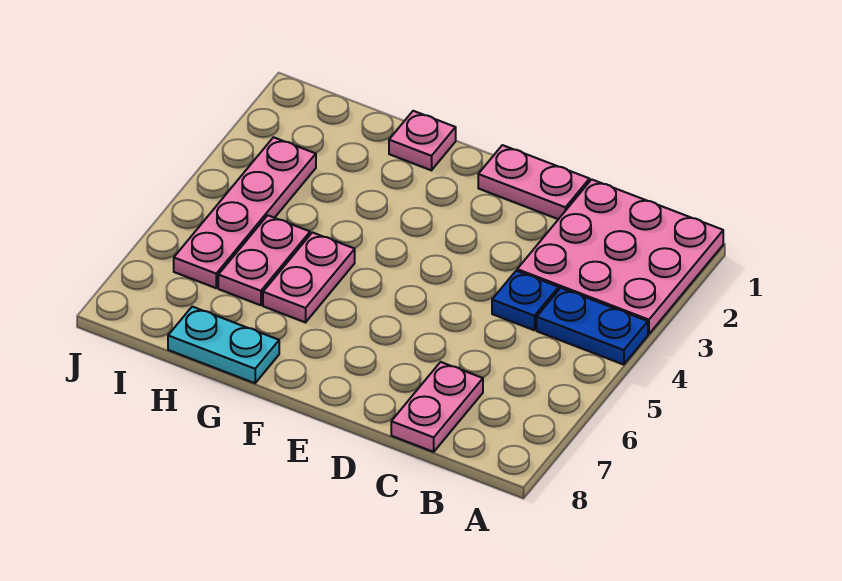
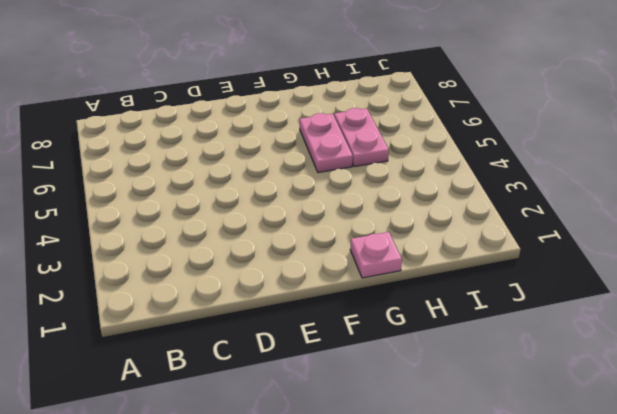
none -> pink 3x3 plate [517,180,723,334]
none -> blue 1x2 plate [537,288,648,365]

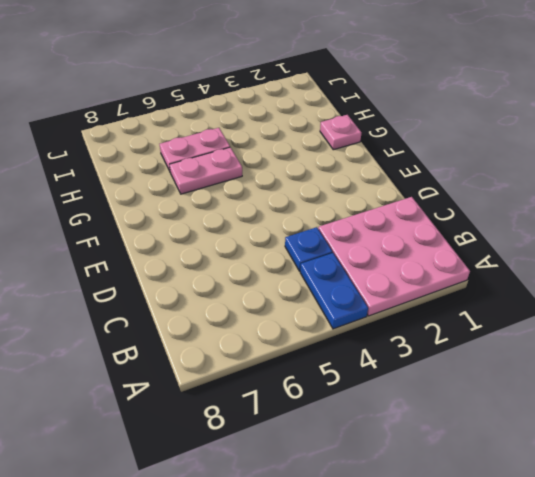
none -> pink 1x2 plate [391,362,483,452]
none -> pink 1x2 plate [478,145,589,219]

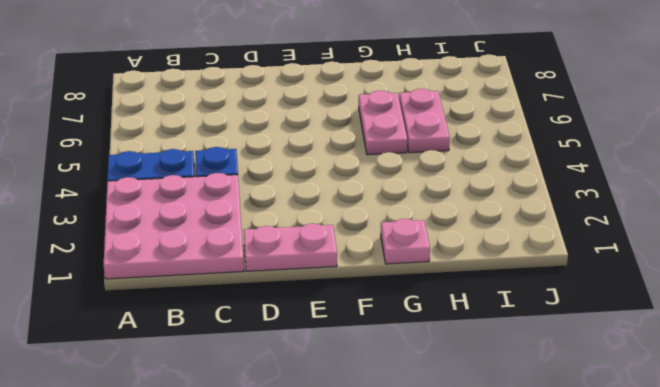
none -> pink 1x2 plate [391,362,483,452]
none -> cyan 1x2 plate [168,307,279,383]

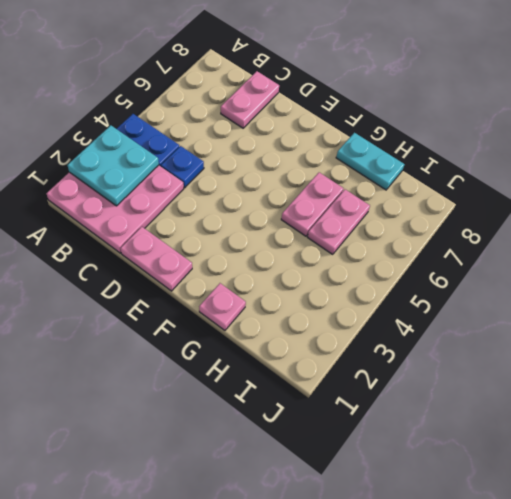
cyan 2x2 plate [68,125,159,206] -> none
none -> pink 1x4 plate [174,137,316,288]

